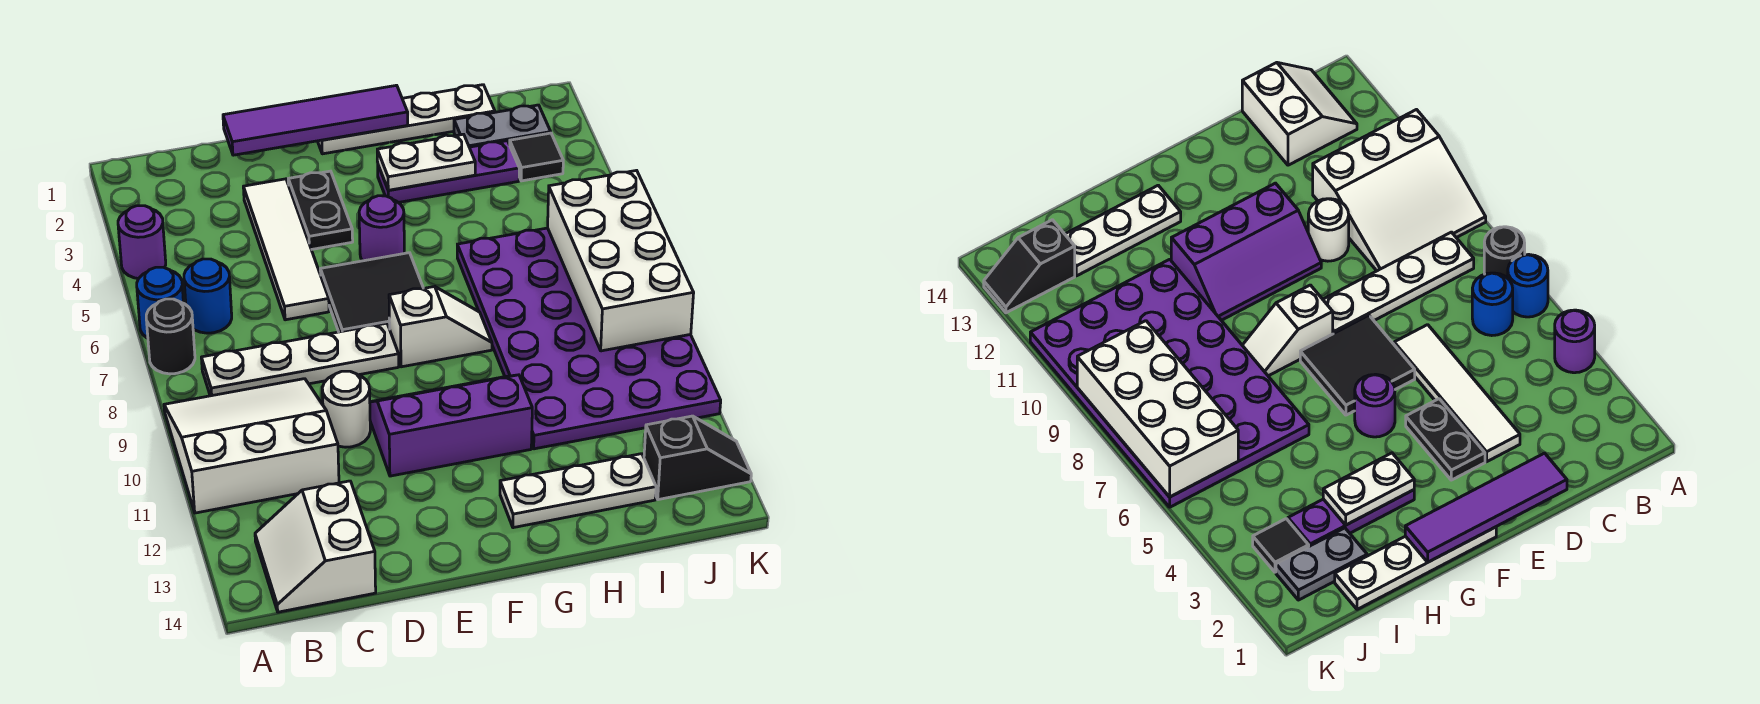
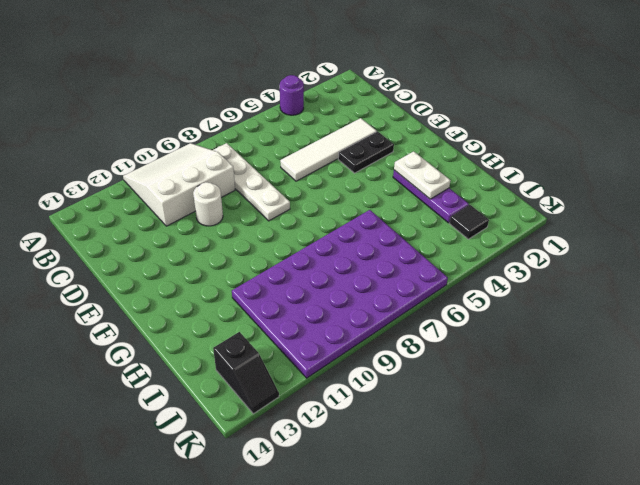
white 3x3 slope [123,143,235,226] -> white 3x3 slope turned to [164,379,339,513]
none -> blue 1x1 round brick [137,267,184,338]
none -> black 1x1 round brick [146,299,195,374]
none -> blue 1x1 round brick [184,259,232,333]

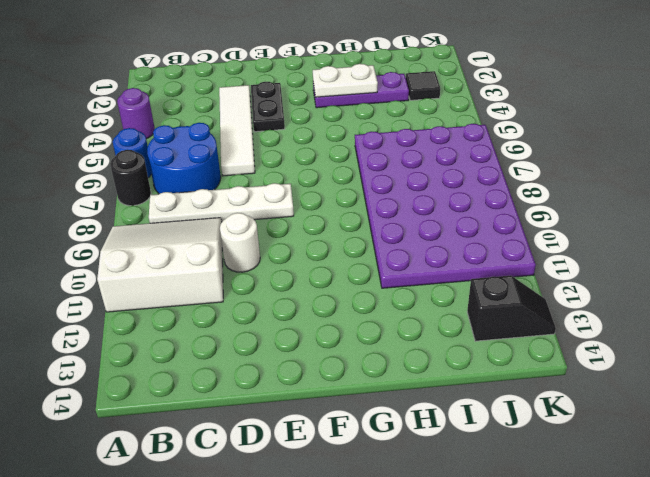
blue 2x2 round brick [147,123,221,194] -> blue 1x1 round brick [184,259,232,333]
none -> white 2x2 slope [255,481,376,612]
none -> black 2x2 tile [320,253,423,332]
none -> purple 2x3 slope [370,375,532,476]

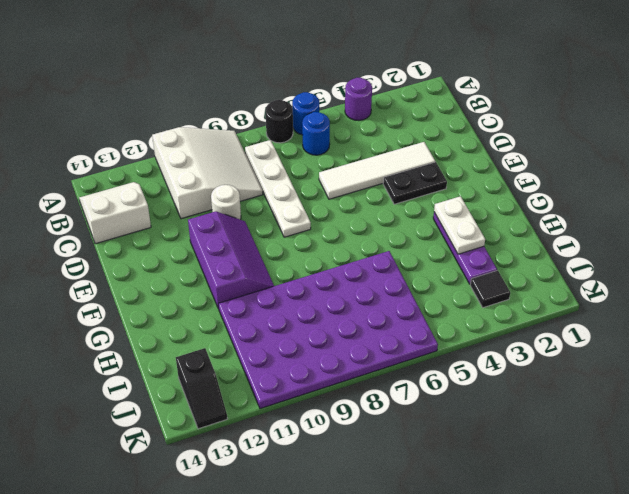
none -> black 2x2 tile [320,253,423,332]
none -> white 1x4 plate [318,85,495,154]
none -> purple 1x1 round brick [359,196,404,261]

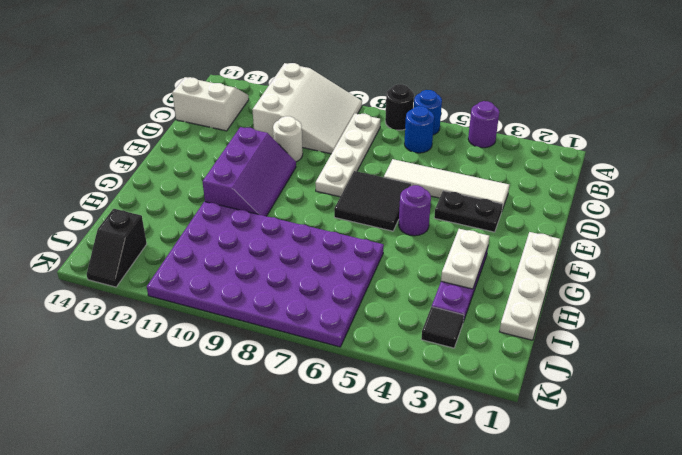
none -> white 1x2 slope [389,287,492,367]
none -> white 1x3 plate [500,454,656,528]
none -> grey 1x2 plate [454,105,551,147]

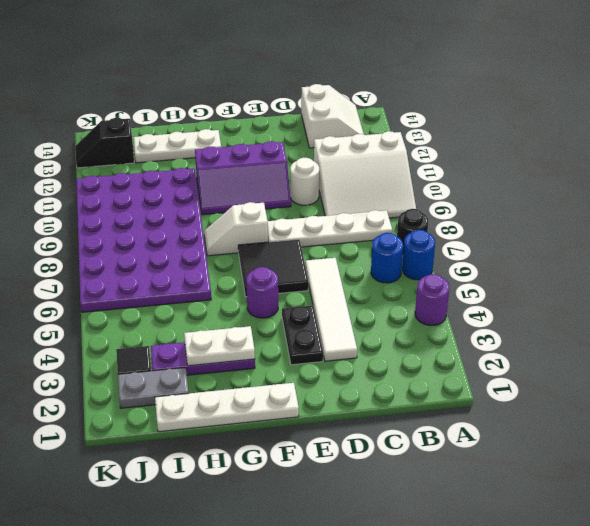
none -> purple 1x4 tile [223,85,408,155]
none -> white 2x4 brick [548,170,694,351]

